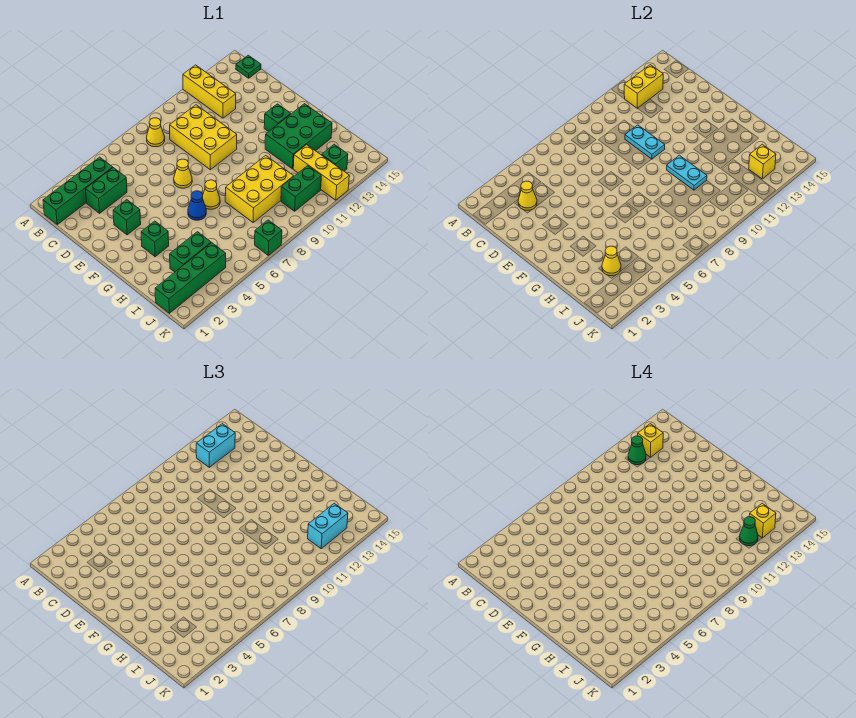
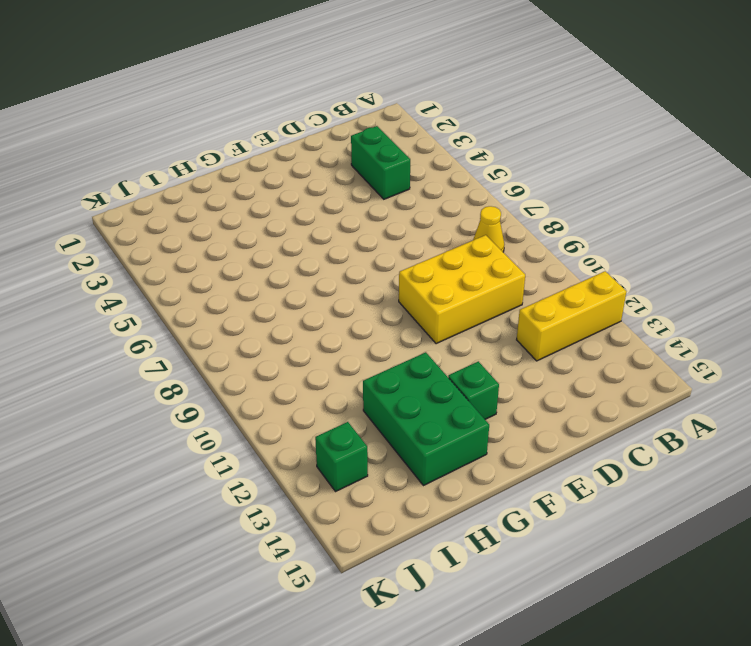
none -> green 1x4 brick [43,157,113,224]
none -> green 1x1 plate [236,55,261,78]
none -> green 1x1 brick [113,200,141,235]
none -> yellow 1x1 cone [174,159,192,188]

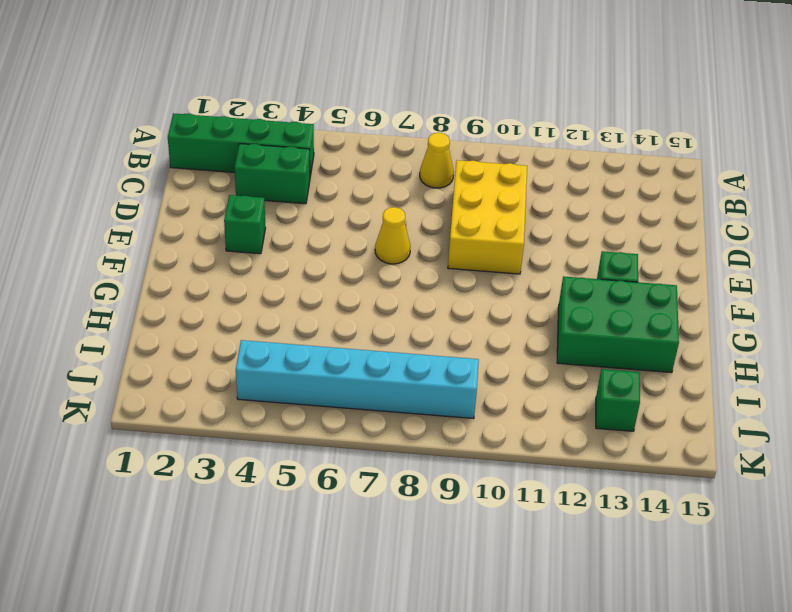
cyan 1x6 brick [236,340,479,419] -> green 1x4 brick [155,243,226,313]
none -> yellow 1x3 brick [183,65,236,118]
none -> green 1x1 plate [236,55,261,78]
none -> green 1x1 brick [141,221,169,257]
none -> blue 1x1 cone [188,191,206,220]

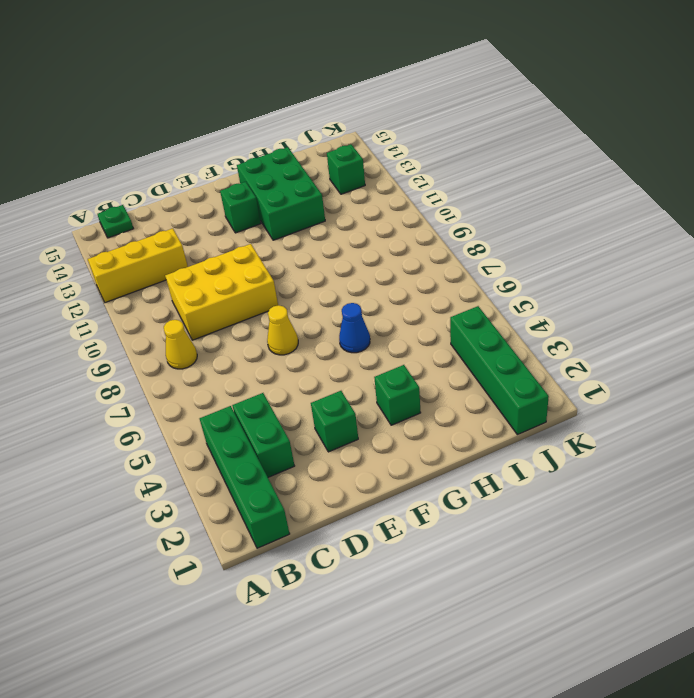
none -> yellow 1x1 cone [203,180,220,209]
none -> yellow 2x3 brick [225,156,294,222]
none -> green 1x2 brick [170,232,211,272]
none -> yellow 1x3 brick [293,145,349,200]

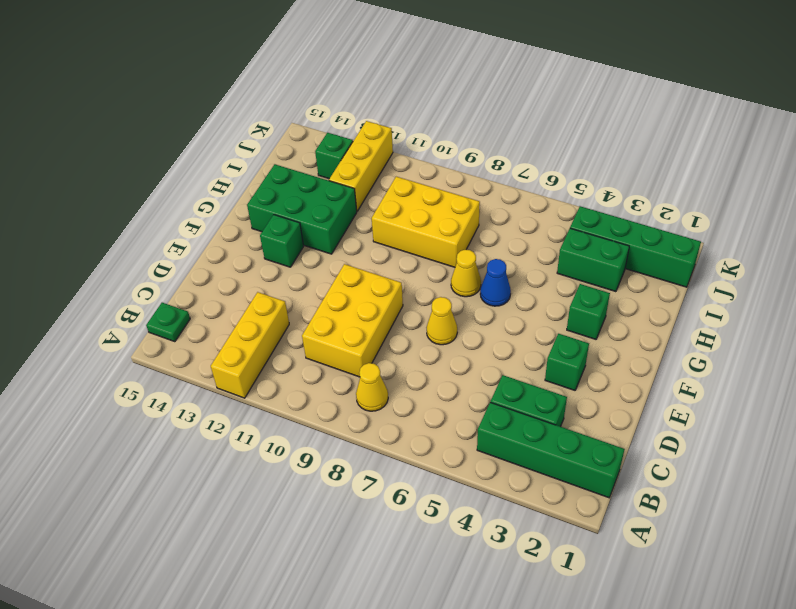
none -> green 1x2 brick [281,166,321,211]
none -> green 1x1 brick [255,220,282,255]
none -> yellow 1x2 brick [624,65,663,108]
none -> yellow 1x1 cone [518,181,537,210]

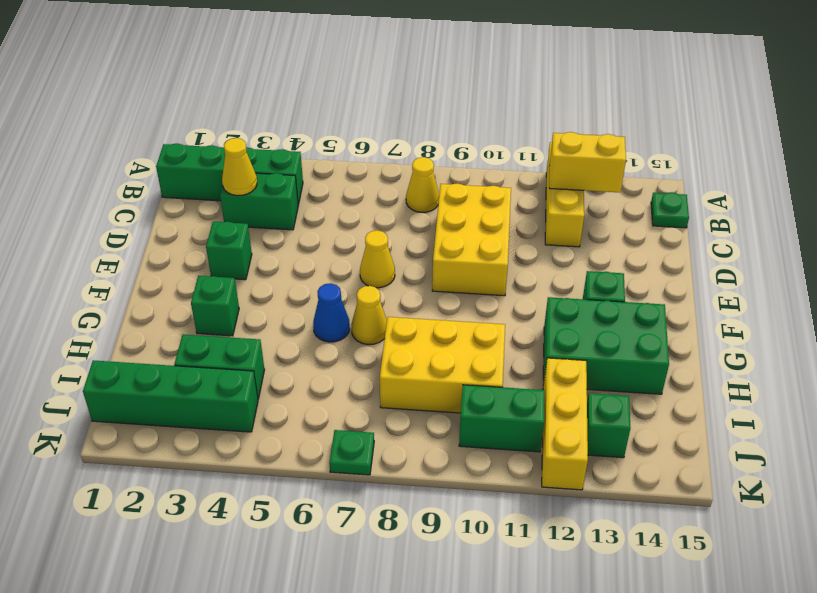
green 1x1 plate [329,430,374,475] -> green 1x1 brick [255,220,282,255]
none -> cyan 1x2 plate [625,125,665,159]
none -> cyan 1x2 plate [667,155,707,190]
none -> yellow 1x1 cone [602,246,621,276]
none -> yellow 1x1 brick [749,144,776,179]

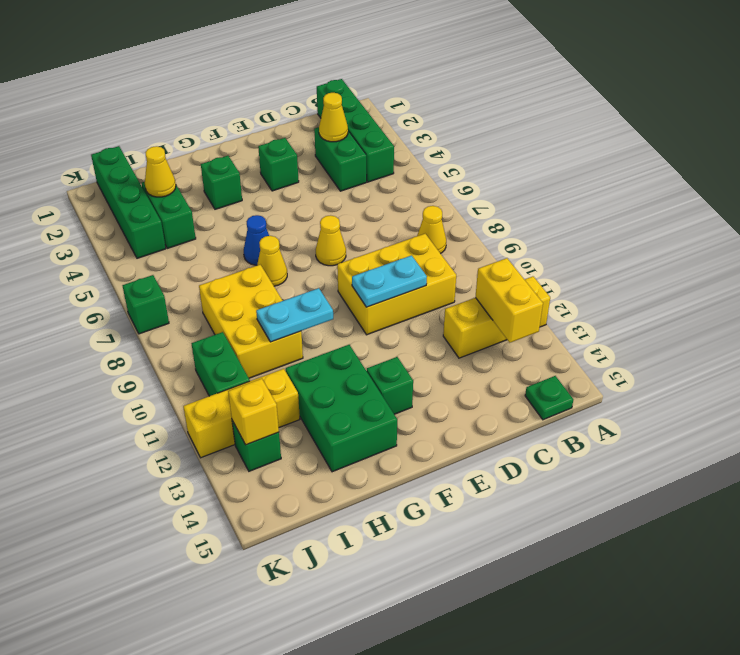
none -> cyan 1x2 brick [196,424,235,467]
none -> cyan 1x2 brick [308,503,348,548]
none -> green 1x1 cone [628,436,646,465]
none -> yellow 1x1 brick [638,424,663,457]

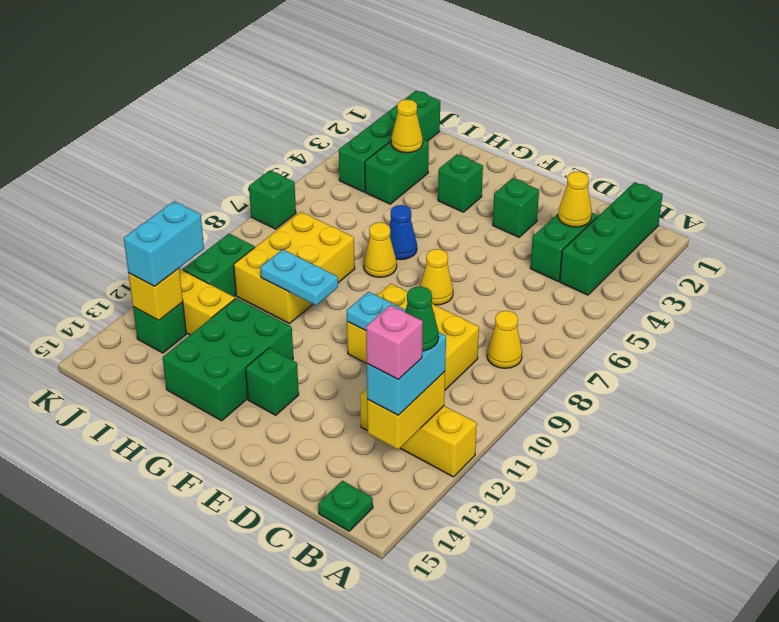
pink 1x1 brick [366,305,423,379] -> yellow 1x1 brick [638,424,663,457]
none -> green 1x1 cone [740,517,758,546]
none -> yellow 1x1 brick [749,503,776,538]

